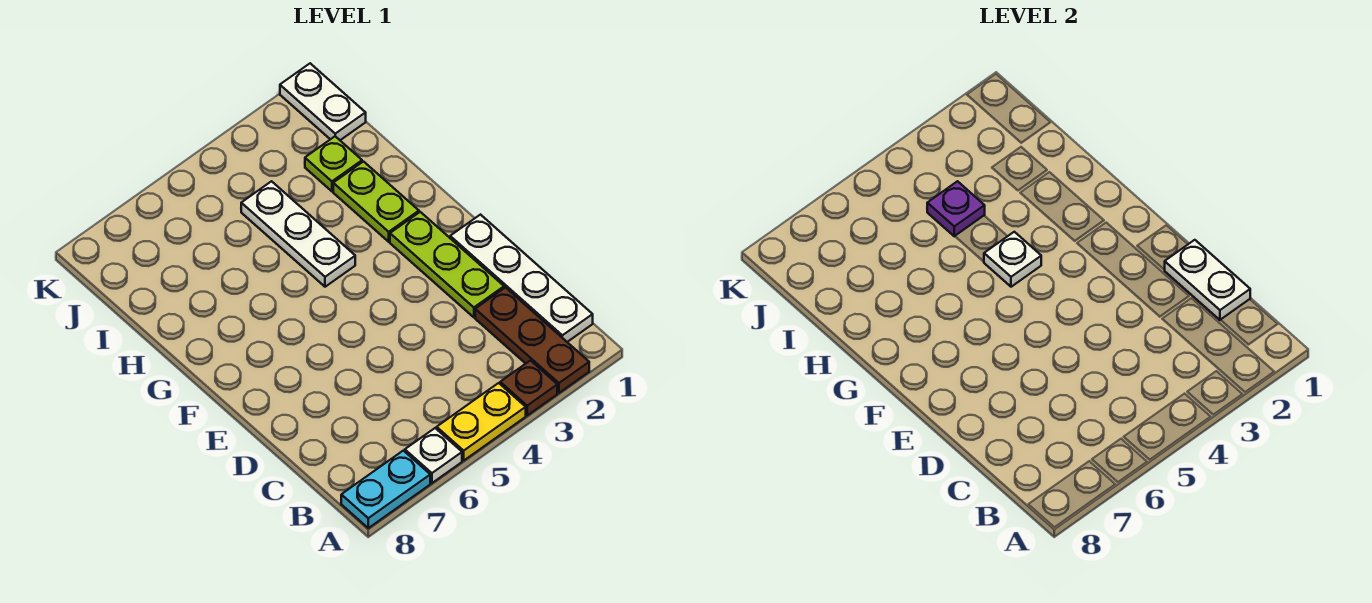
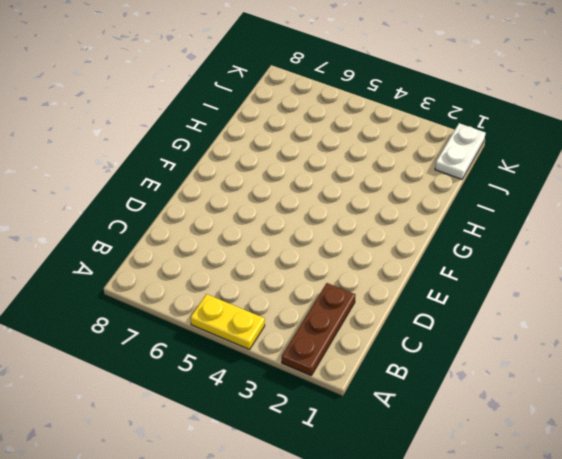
none -> brown 1x1 plate [500,361,557,415]
none -> white 1x1 plate [405,428,462,483]
none -> cyan 1x2 plate [341,451,430,528]

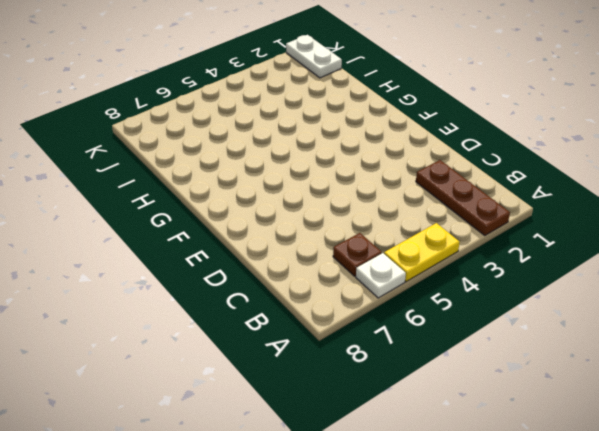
brown 1x1 plate [333,233,382,276] -> brown 1x1 plate moved to [500,361,557,415]
none -> cyan 1x2 plate [341,451,430,528]
none -> white 1x4 plate [450,215,593,342]
none -> lime 1x3 plate [390,212,504,317]

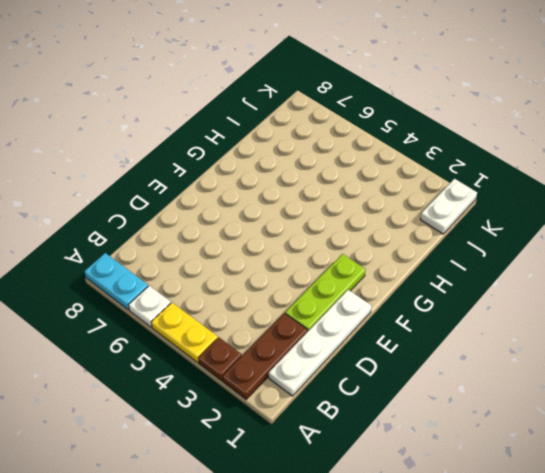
none -> lime 1x2 plate [333,162,419,242]
none -> white 1x3 plate [241,181,355,287]
none -> lime 1x1 plate [305,136,362,191]

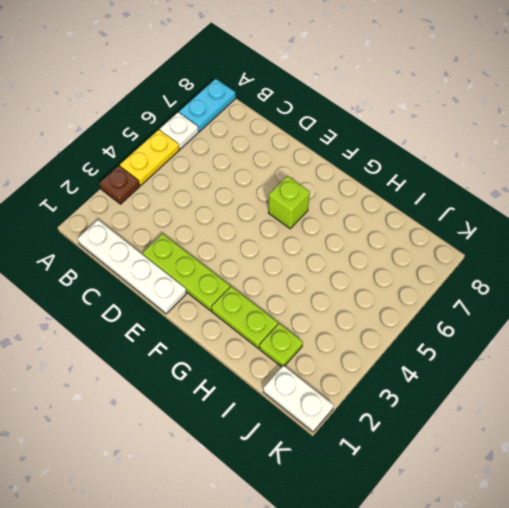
lime 1x1 brick [268,176,310,229] -> none
none -> brown 1x3 plate [475,288,589,393]
none -> white 1x3 plate [241,181,355,287]
none -> white 1x2 plate [1165,240,1250,320]

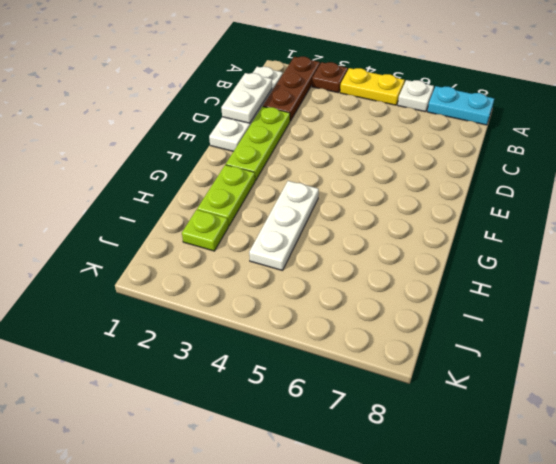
none -> white 1x2 plate [280,63,366,140]
none -> white 1x1 plate [984,232,1041,287]
none -> purple 1x1 plate [927,181,985,236]

